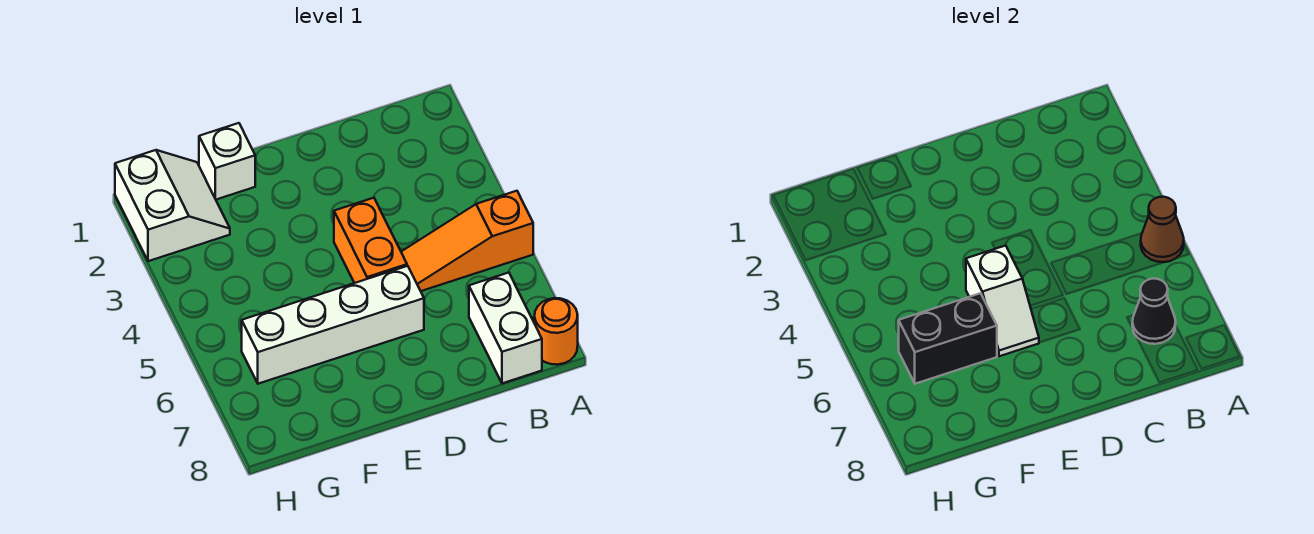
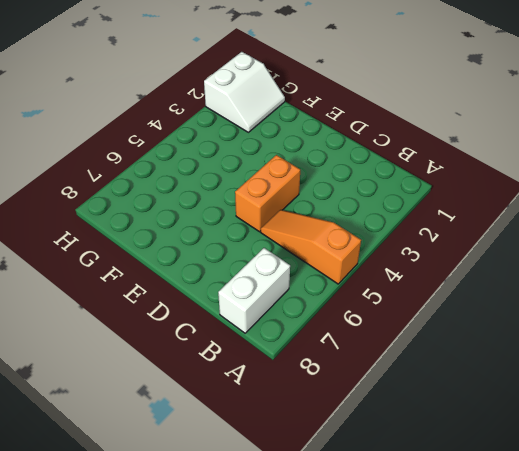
none -> orange 1x1 round brick [534,298,578,365]
none -> white 1x4 brick [242,266,424,384]

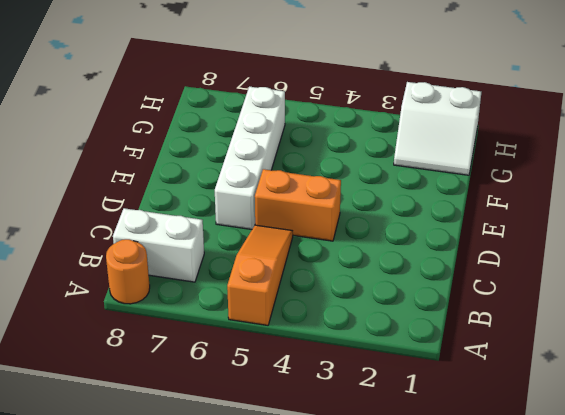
none -> white 1x1 brick [199,123,255,200]
none -> brown 1x1 cone [1141,197,1184,262]

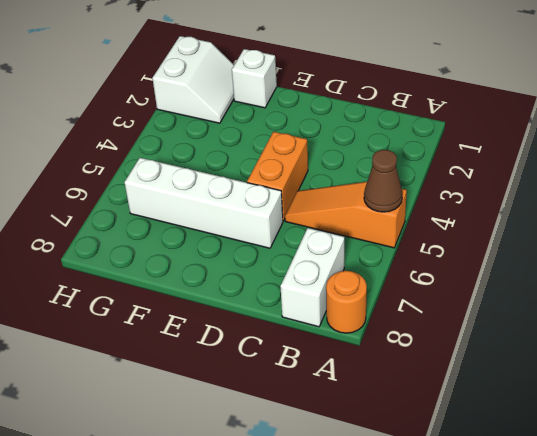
none -> black 1x1 cone [1132,279,1176,344]
none -> white 1x2 slope [966,246,1039,356]

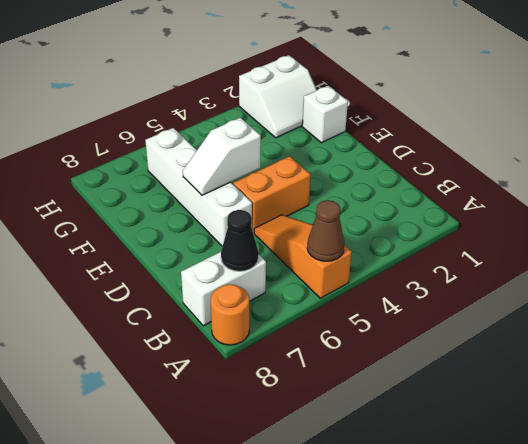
none -> black 1x2 brick [899,293,997,384]

